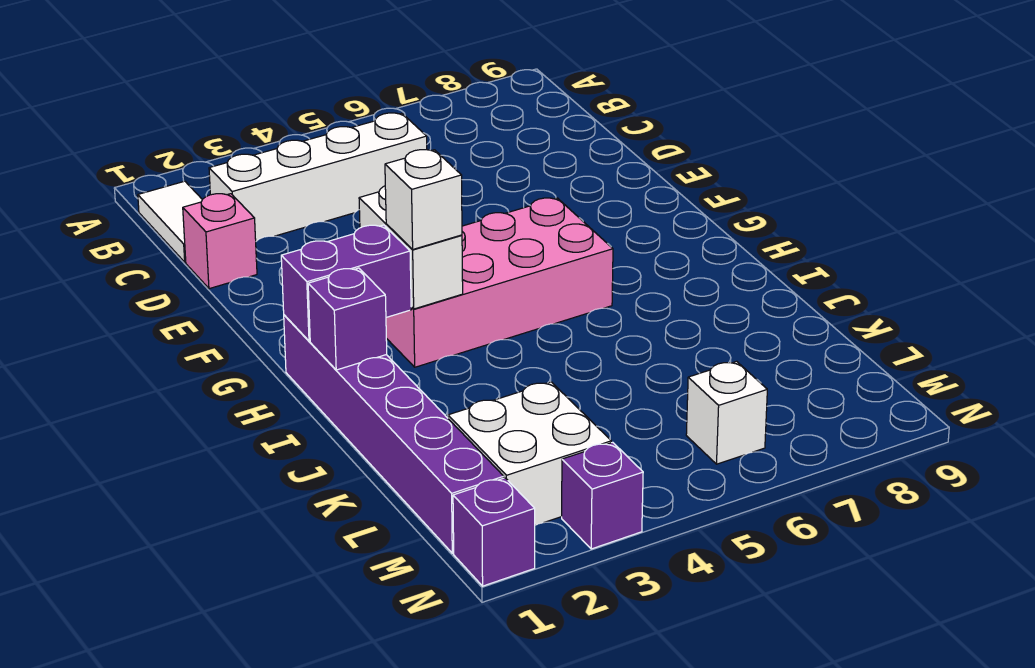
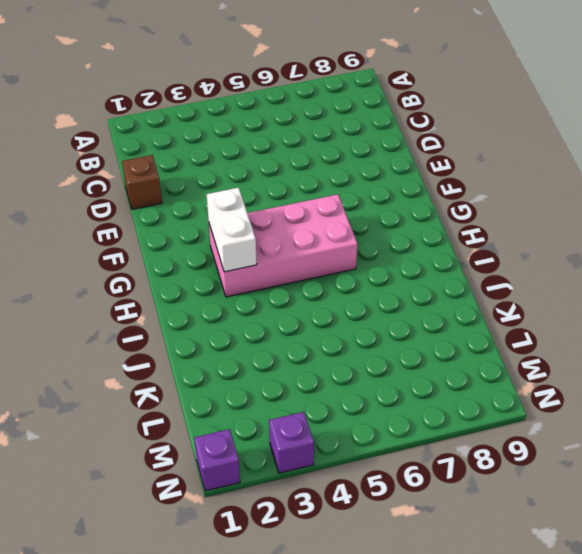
brown 1x1 brick [122,155,162,209] -> pink 1x1 brick [183,194,257,289]
none -> white 1x2 tile [138,181,202,262]
none -> white 1x4 brick [209,113,427,241]
none -> purple 1x6 brick [284,315,504,553]

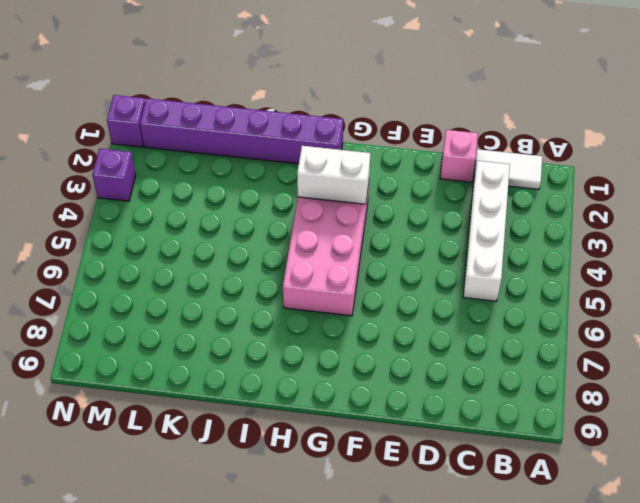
none -> white 2x2 brick [448,382,611,525]
none -> white 1x1 brick [686,361,767,464]
none -> purple 1x2 brick [281,225,411,341]

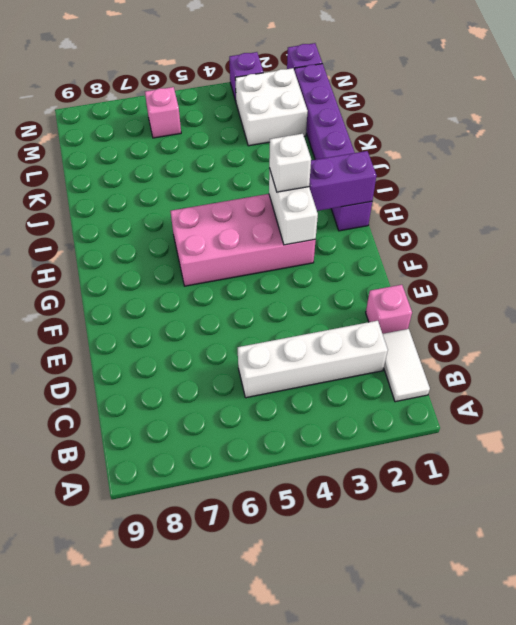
pink 1x1 brick [145,87,181,138] -> white 1x1 brick [686,361,767,464]
none -> purple 1x1 brick [308,268,387,370]

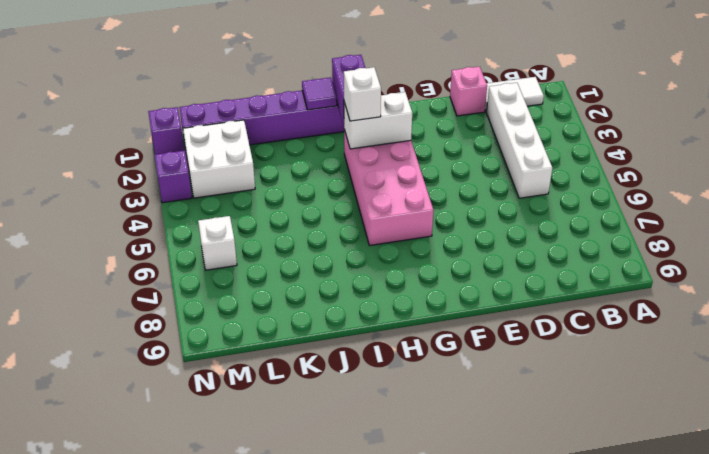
purple 1x1 tile [302,77,337,110] -> purple 1x1 brick [308,268,387,370]

